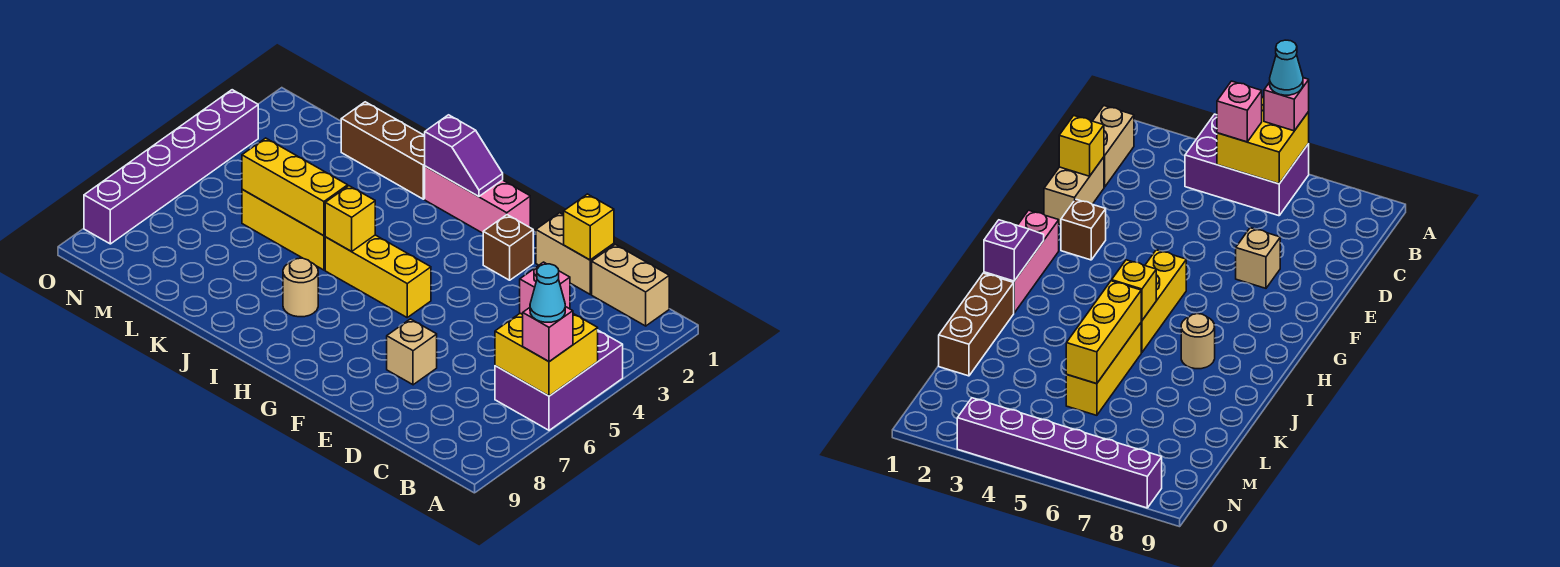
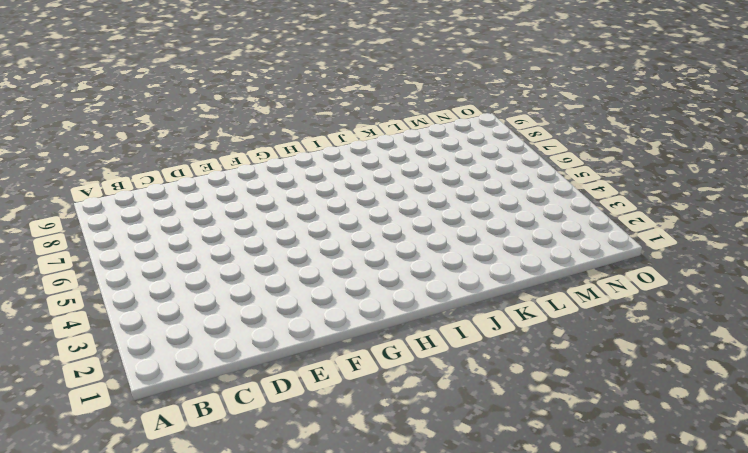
none -> purple 2x3 brick [495,331,623,430]
none -> tan 1x2 brick [592,245,669,326]
none -> tan 1x2 brick [536,213,614,294]

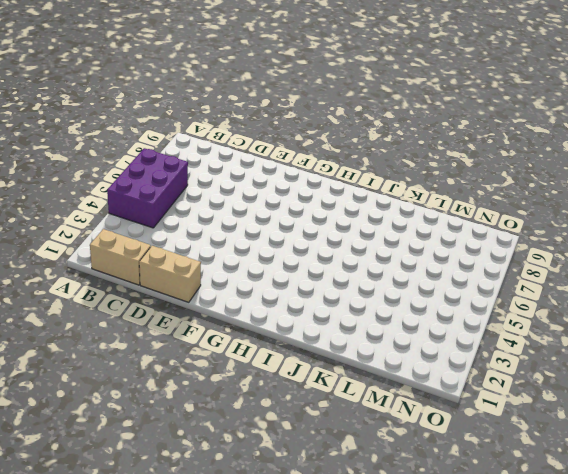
none -> tan 1x1 brick [387,319,437,385]
none -> brown 1x1 brick [483,215,533,280]
none -> pink 1x3 brick [425,166,530,233]

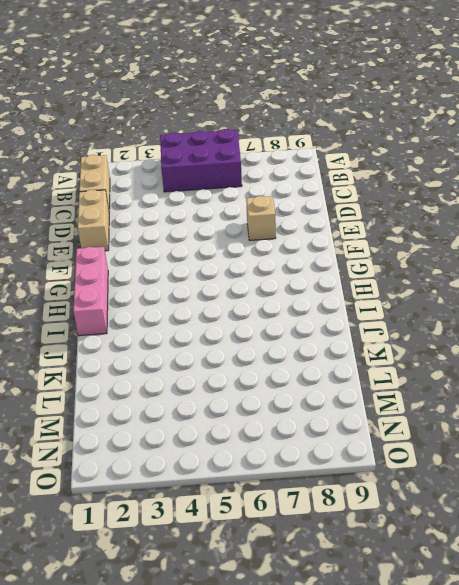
none -> brown 1x1 brick [483,215,533,280]
none -> yellow 1x3 brick [325,235,431,317]
none -> tan 1x1 round brick [283,258,318,317]

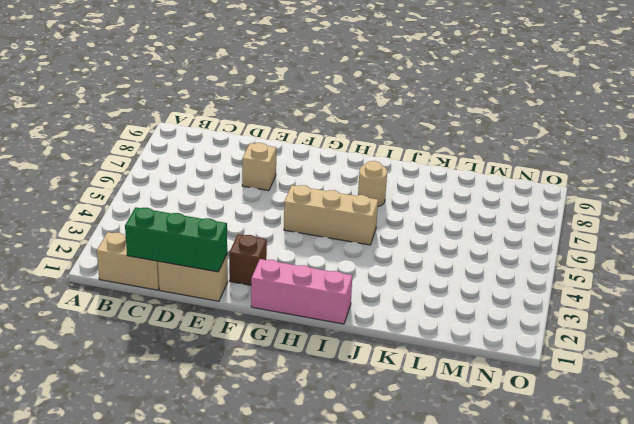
green 1x3 brick [125,207,227,272] -> yellow 1x1 brick [564,194,614,260]
tan 1x3 brick [284,185,378,245] -> yellow 1x3 brick [325,235,431,317]
none -> purple 2x3 brick [495,331,623,430]
none -> brown 1x3 brick [341,102,425,199]
none -> yellow 1x3 brick [242,189,325,270]

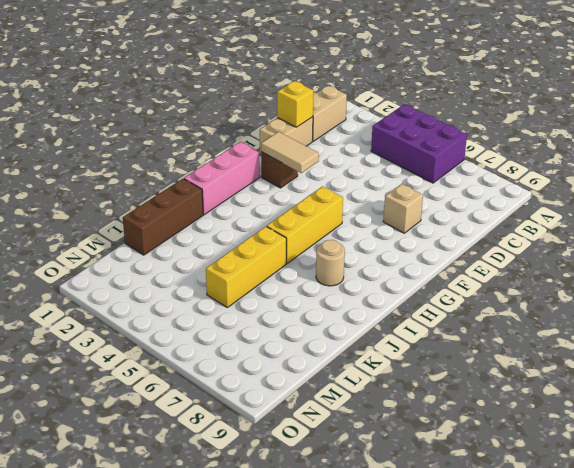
tan 1x2 tile [261,132,319,173] -> none
none -> purple 1x6 brick [84,90,258,244]
none -> yellow 2x2 brick [495,313,598,396]
none -> purple 1x2 slope [425,115,503,197]

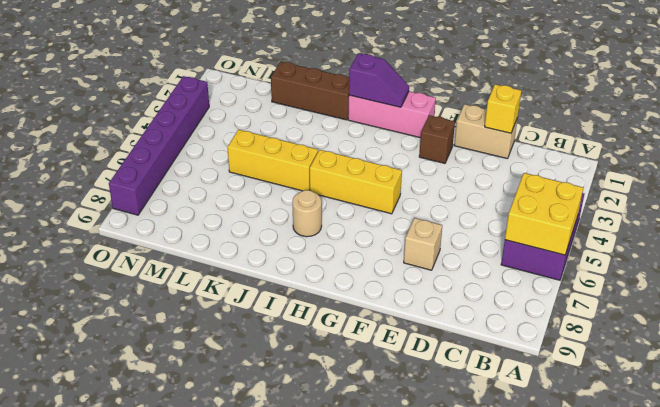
none -> tan 1x2 brick [592,245,669,326]
none -> yellow 1x1 brick [325,186,375,251]
none -> yellow 1x3 brick [242,138,348,236]

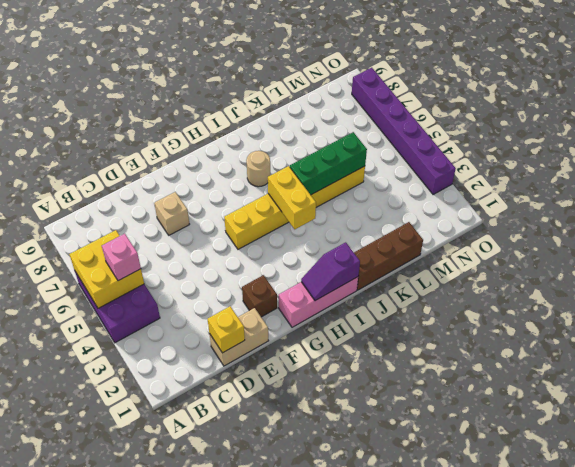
yellow 1x2 brick [268,166,316,229] -> yellow 1x1 brick [325,186,375,251]
green 1x3 brick [290,132,367,195] -> yellow 1x3 brick [242,138,348,236]
none -> tan 1x2 brick [592,245,669,326]
none -> pink 1x1 brick [523,307,573,362]
none -> cyan 1x1 cone [530,264,565,322]

